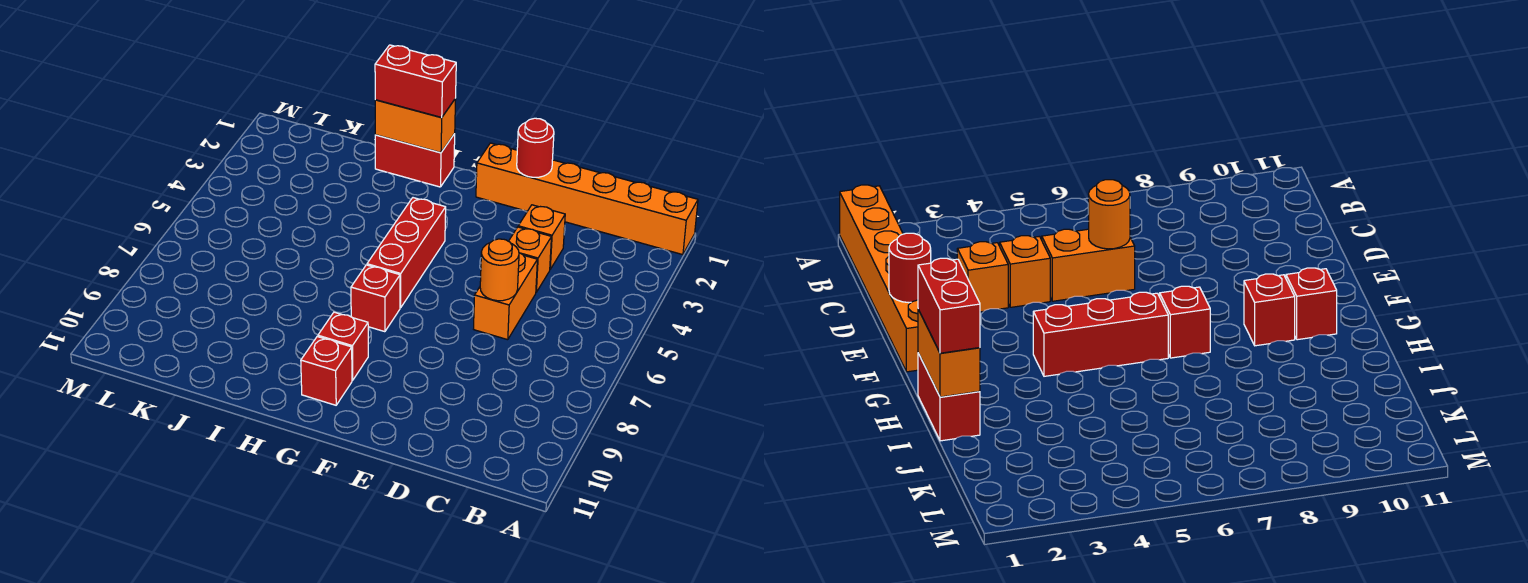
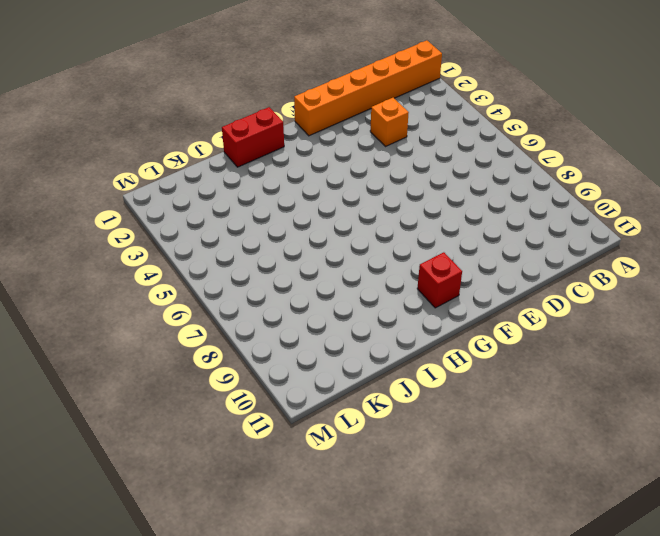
none -> orange 1x1 brick [509,227,551,292]
none -> orange 1x2 brick [474,253,537,340]
none -> red 1x3 brick [367,198,446,308]

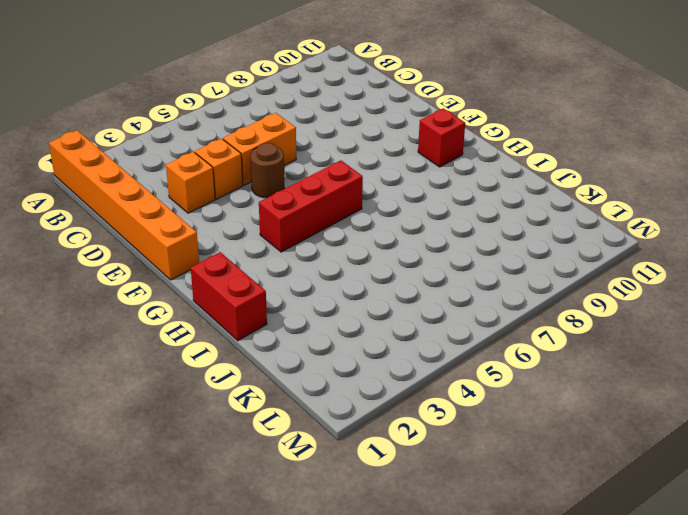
brown 1x1 round brick [250,143,284,198] -> none
none -> red 1x1 brick [351,265,400,332]
none -> red 1x1 brick [318,312,368,380]
none -> orange 1x1 round brick [480,239,519,301]

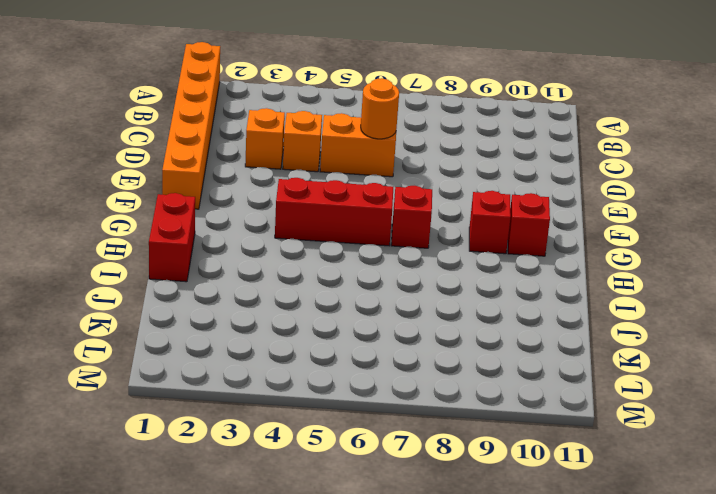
none -> red 1x1 round brick [517,118,554,177]
none -> orange 1x2 brick [375,99,456,153]
none -> red 1x2 brick [375,45,456,118]

